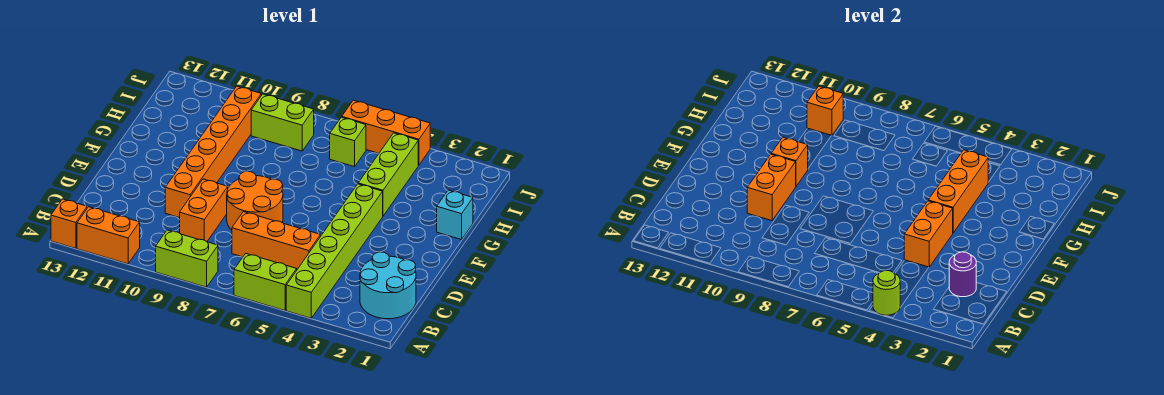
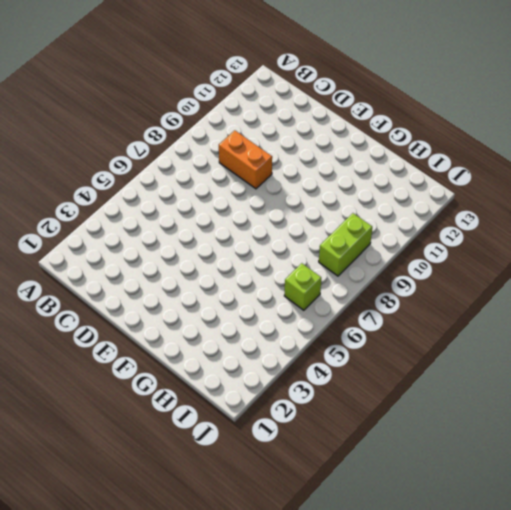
none -> lime 1x6 brick [286,184,383,318]
none -> lime 1x2 brick [234,254,297,310]
none -> lime 1x2 brick [156,230,218,287]

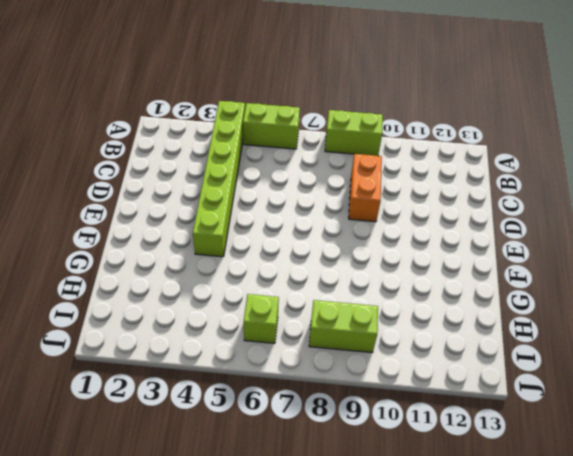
none -> orange 1x2 brick [77,207,140,264]
none -> orange 1x1 brick [51,199,87,248]
none -> cyan 2x2 round brick [360,252,416,319]

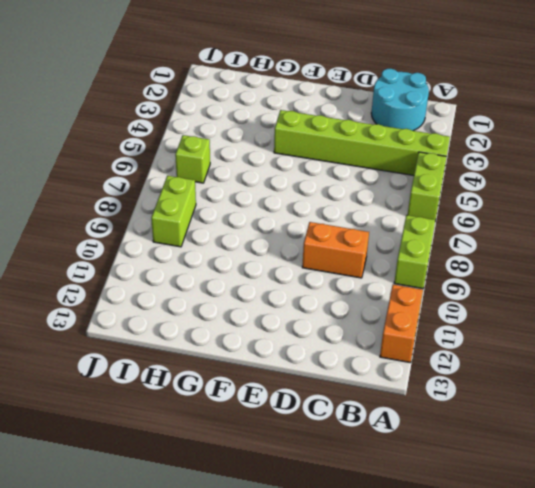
none -> orange 1x1 brick [51,199,87,248]
none -> orange 1x3 brick [232,212,321,269]
none -> orange 2x2 round brick [227,171,283,230]

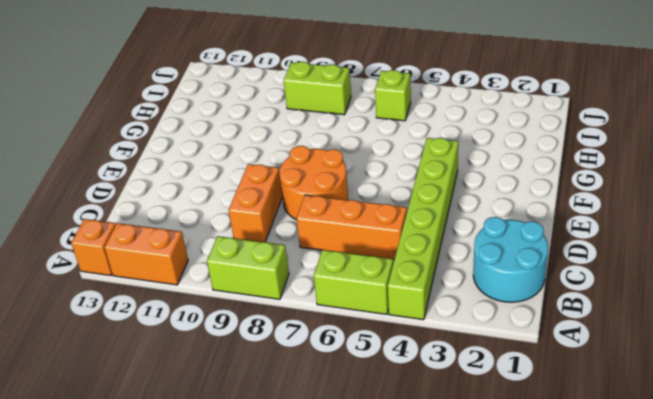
none -> orange 1x6 brick [165,86,261,218]
none -> cyan 1x1 brick [437,190,473,240]
none -> lime 1x3 brick [358,133,418,216]

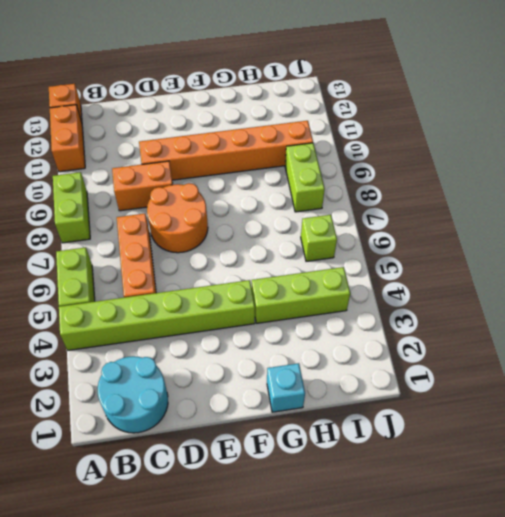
none -> orange 1x3 brick [342,100,430,165]
none -> lime 1x1 round brick [873,271,900,316]
none -> purple 1x1 round brick [949,252,976,297]

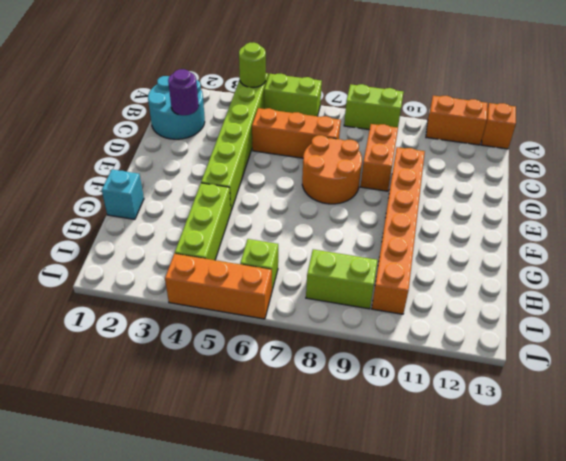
none -> orange 1x2 brick [904,201,953,267]
none -> orange 1x2 brick [747,154,796,221]
none -> orange 1x3 brick [928,150,988,233]

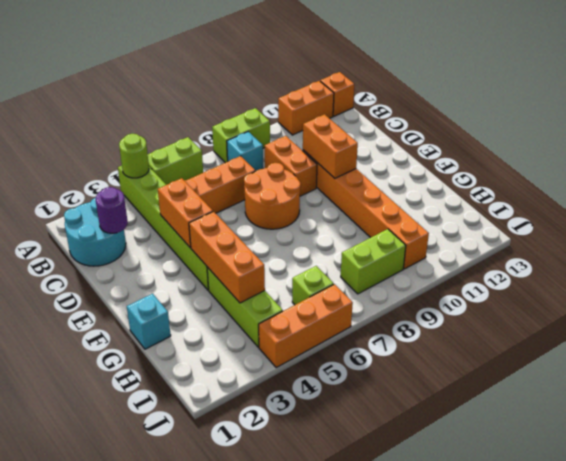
cyan 1x1 brick [227,132,263,171] -> none
none -> orange 1x1 brick [771,137,808,186]
none -> orange 1x1 brick [807,86,843,136]

